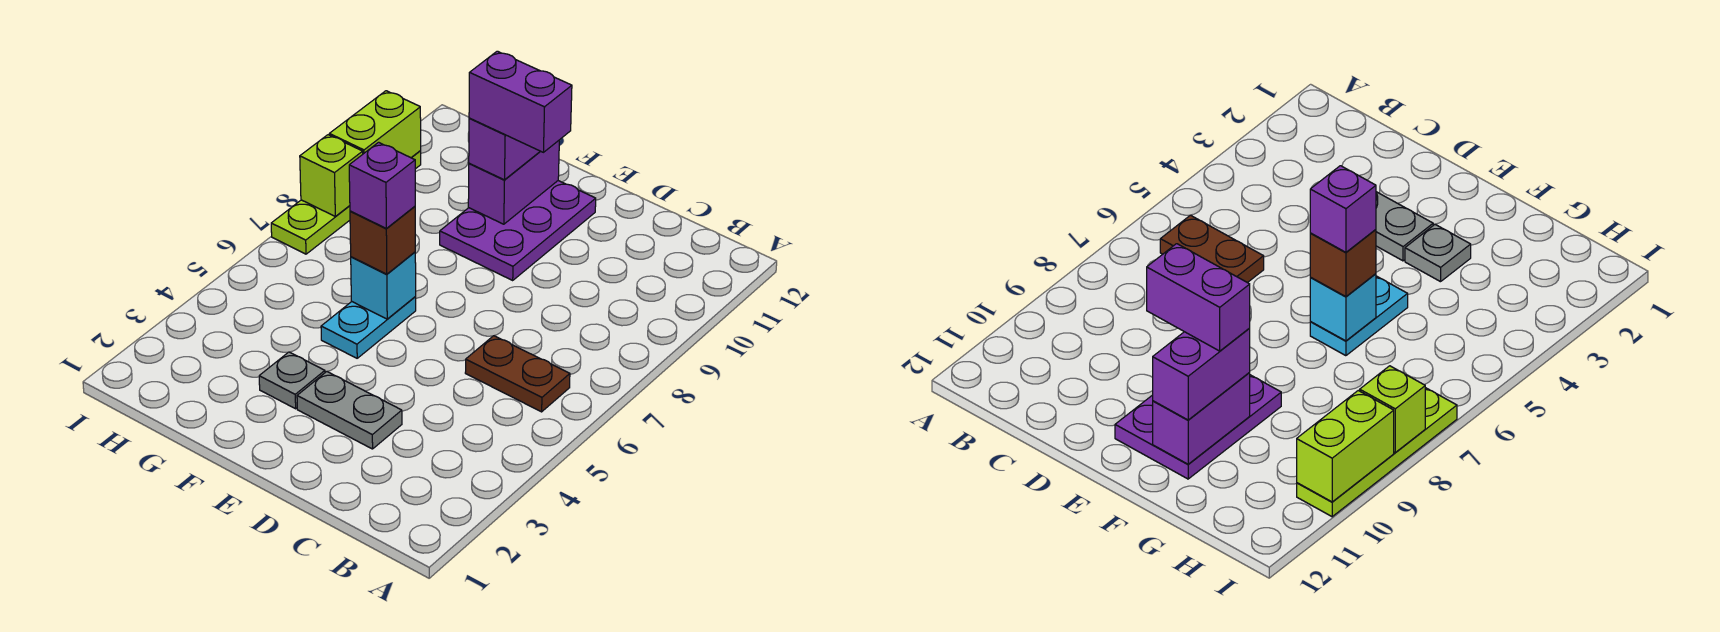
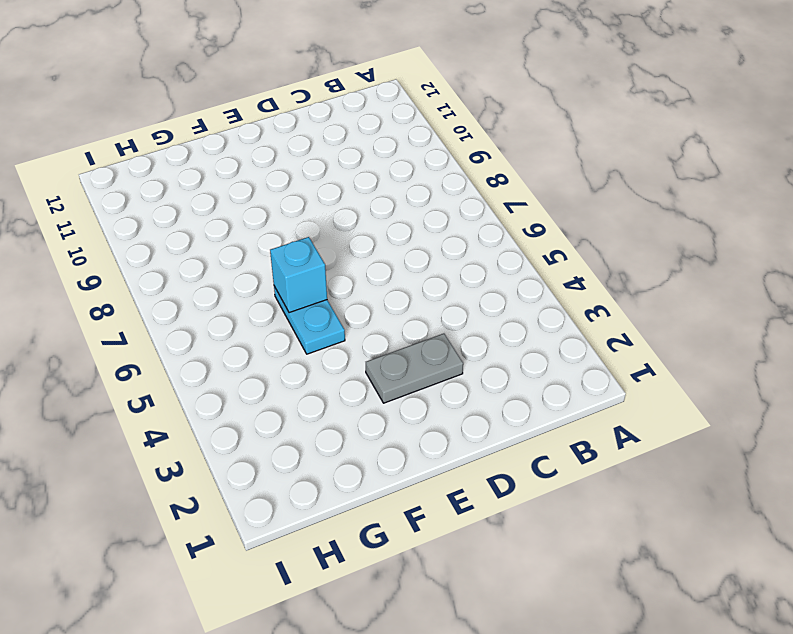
none -> brown 1x2 plate [465,336,570,412]
none -> purple 2x3 plate [440,181,596,280]
none -> grey 1x1 plate [259,352,325,409]

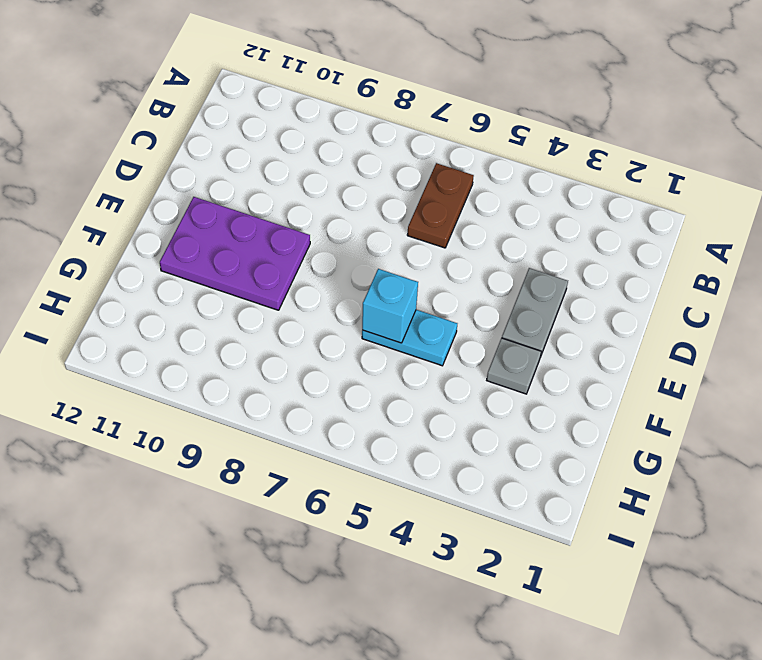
none -> lime 1x4 plate [271,151,421,254]
none -> purple 1x2 brick [468,141,559,224]
none -> lime 1x1 brick [300,135,363,217]

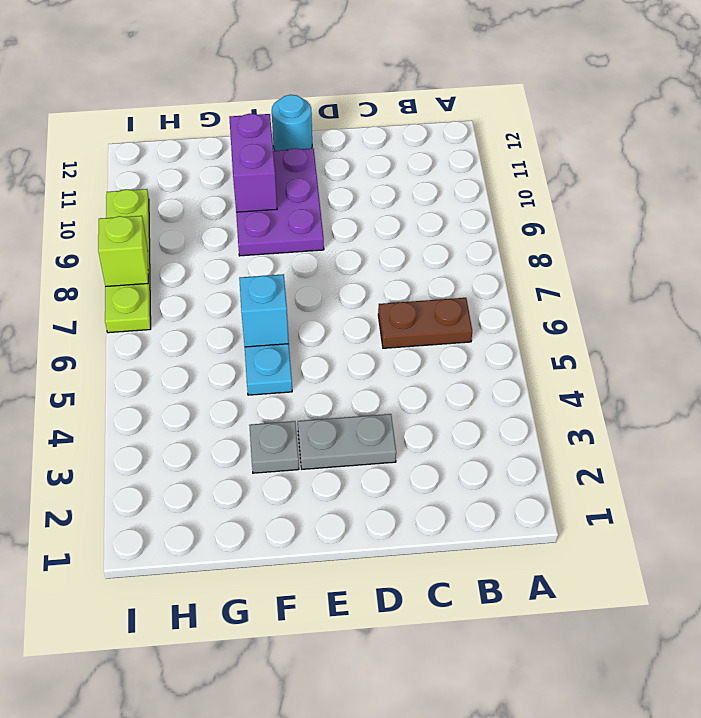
cyan 1x1 round brick [272,95,312,151] -> none
none -> lime 1x2 brick [329,91,421,158]
none -> brown 1x1 brick [350,206,415,274]
none -> purple 1x2 brick [469,118,540,180]

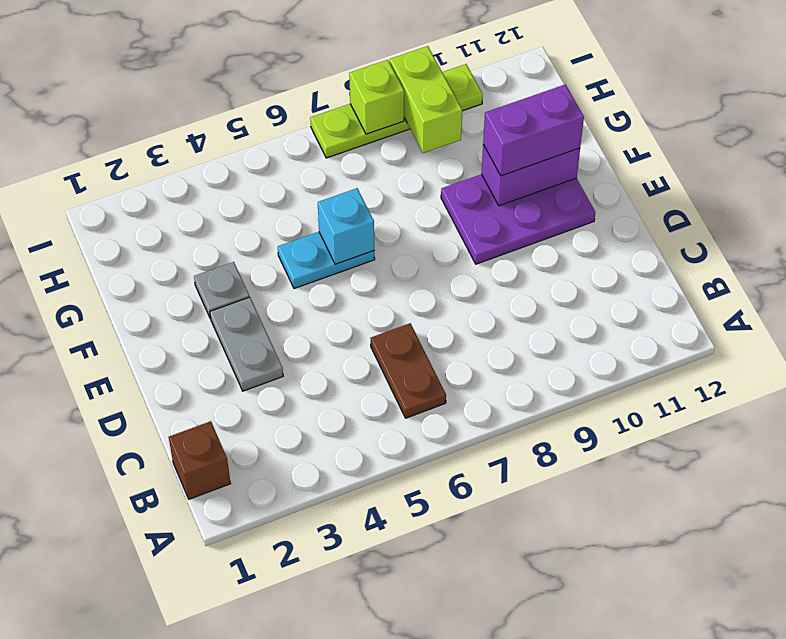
brown 1x1 brick [169,421,231,499] -> brown 1x1 brick moved to [350,206,415,274]
lime 1x2 brick [390,46,462,153] -> lime 1x2 brick turned to [329,91,421,158]
none -> purple 1x2 brick [469,51,572,152]
none -> purple 1x1 brick [349,142,415,229]

